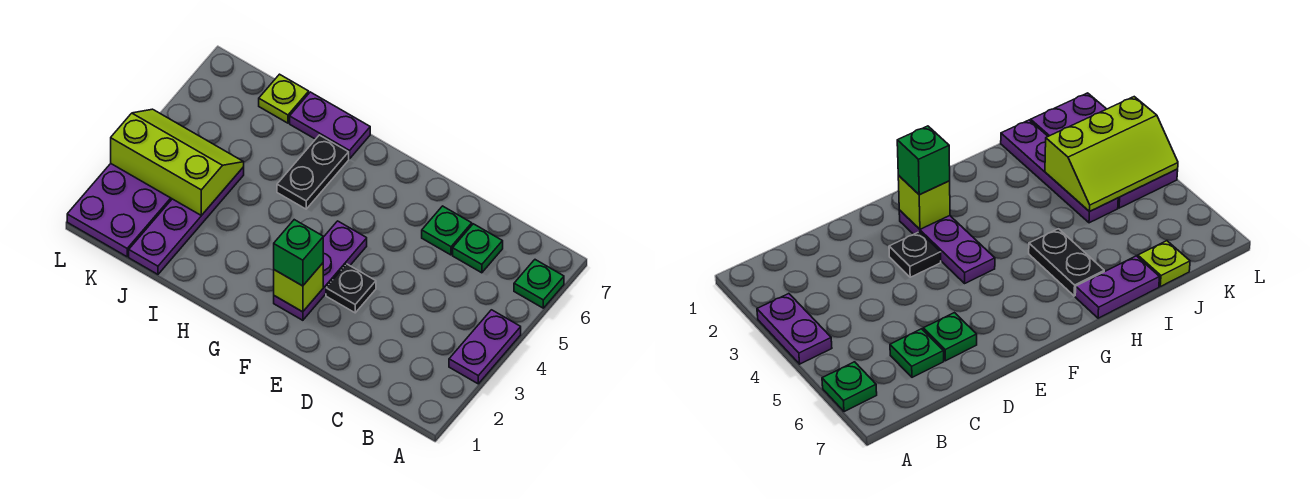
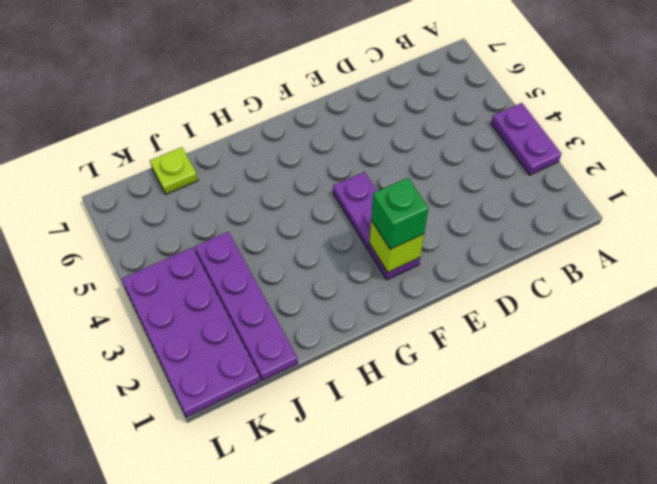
none -> green 1x1 plate [514,260,564,308]
none -> green 1x1 plate [453,224,503,273]
none -> green 1x1 plate [422,206,472,255]

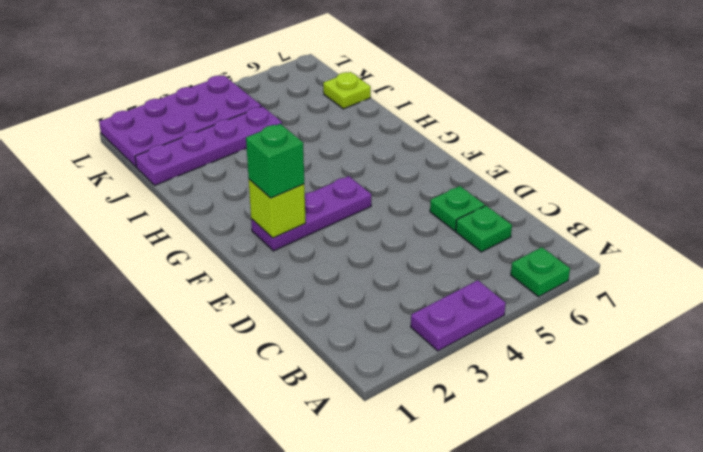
none -> black 1x1 plate [326,264,376,313]
none -> black 1x2 plate [277,135,349,209]
none -> purple 1x2 plate [290,92,370,159]

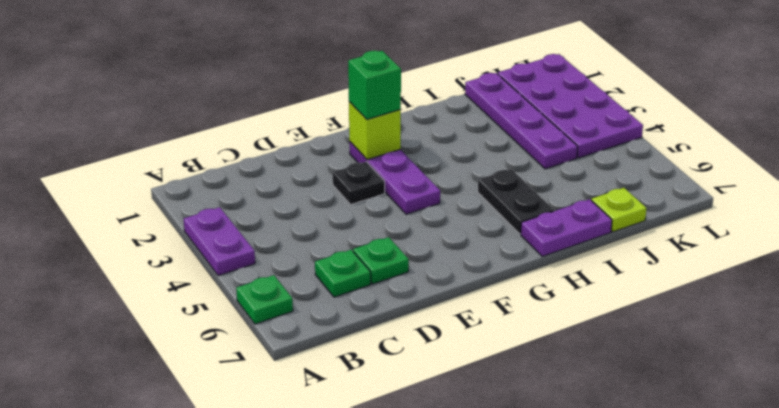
none -> lime 2x3 slope [111,109,244,216]

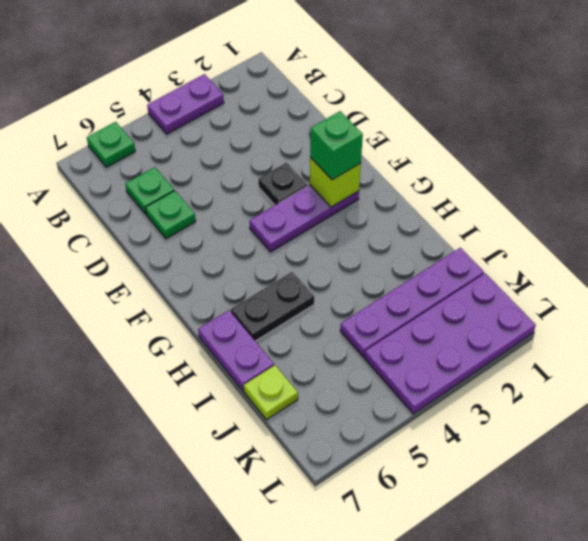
none -> lime 2x3 slope [111,109,244,216]

